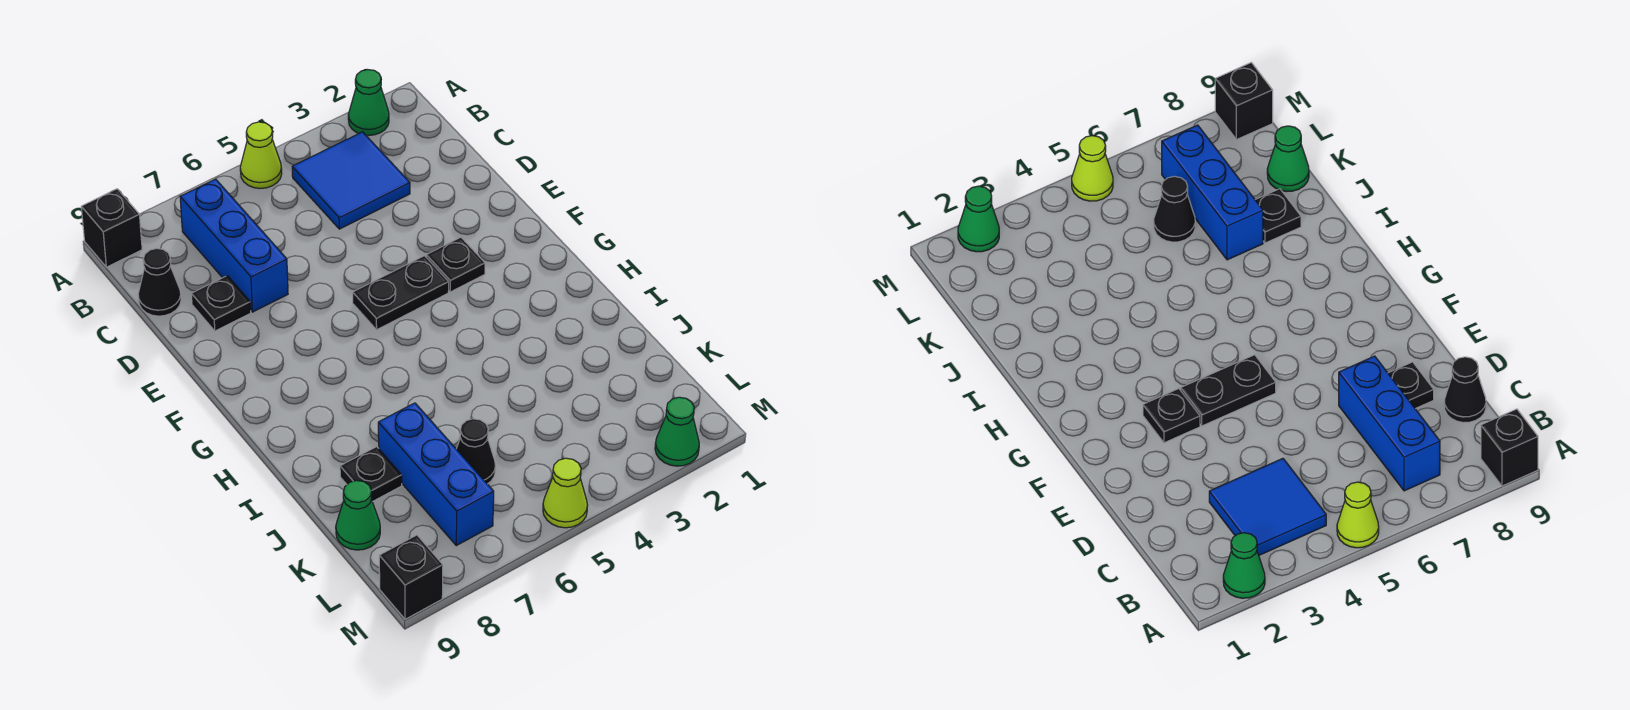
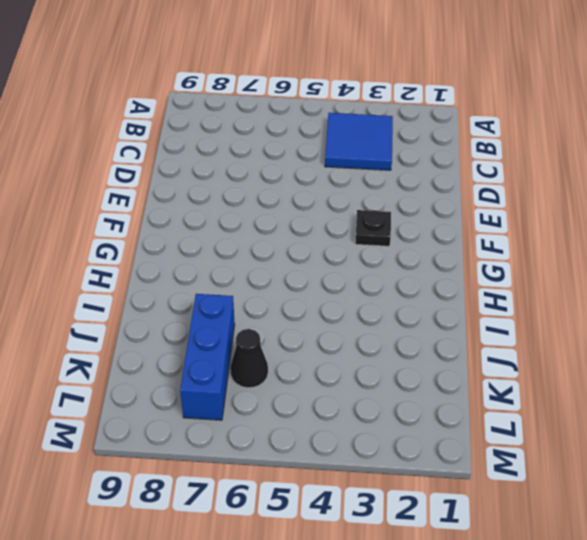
none -> green 1x1 cone [348,70,389,135]
none -> lime 1x1 cone [240,122,282,188]
none -> black 1x1 brick [81,189,142,267]

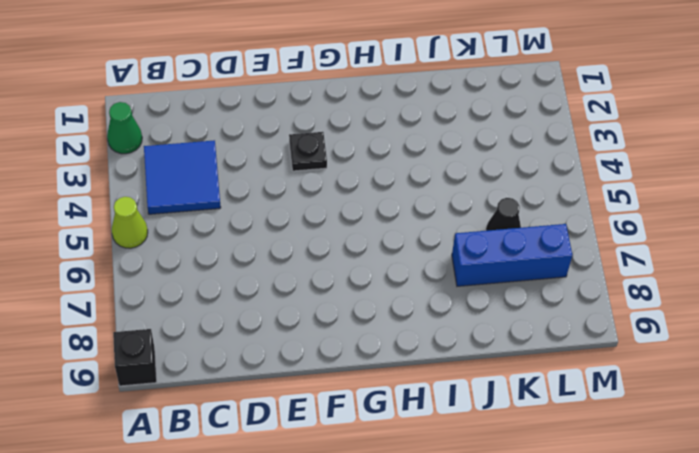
none -> blue 1x3 brick [180,179,288,312]
none -> black 1x1 cone [138,249,181,316]
none -> black 1x1 plate [191,276,251,331]

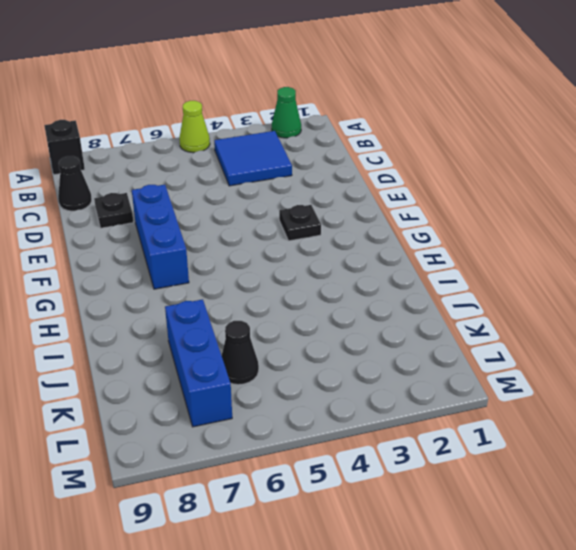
blue 1x3 brick [132,185,189,289] -> blue 1x3 brick moved to [180,179,288,312]
none -> black 1x2 plate [353,256,449,330]
none -> black 1x1 plate [340,447,402,502]
none -> green 1x1 cone [336,480,380,550]

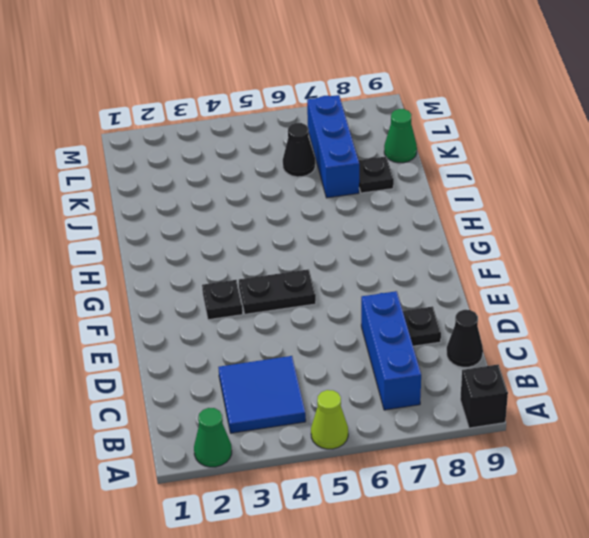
none -> green 1x1 cone [655,397,699,466]
none -> lime 1x1 cone [543,458,588,528]
none -> black 1x1 brick [379,535,443,619]

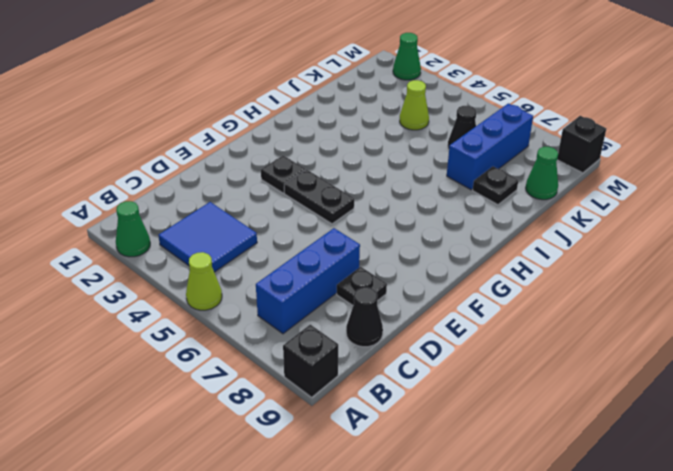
lime 1x1 cone [400,80,429,130] -> lime 1x1 cone moved to [543,458,588,528]

